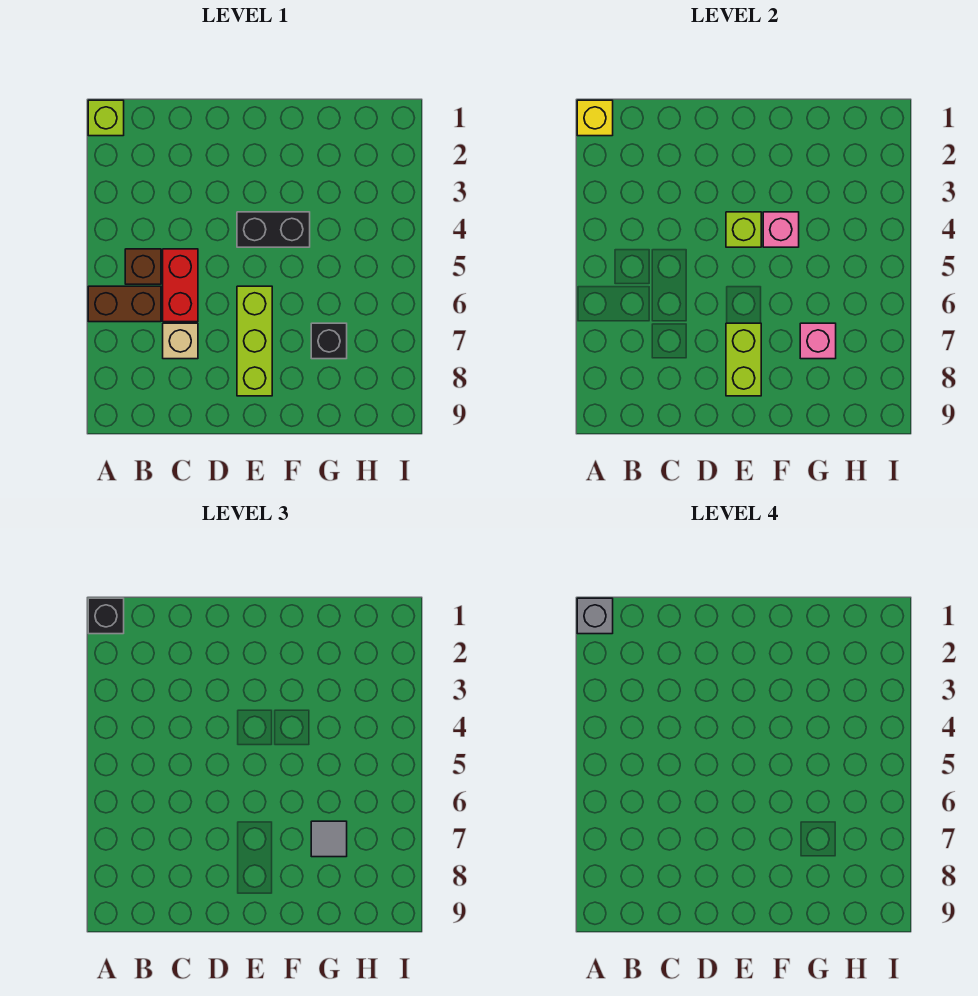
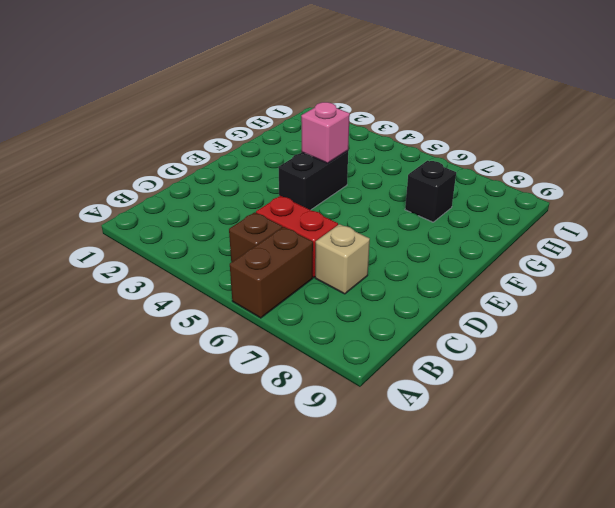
none -> lime 1x1 brick [88,100,124,136]
none -> lime 1x3 brick [237,286,272,396]
none -> yellow 1x1 brick [577,100,613,136]

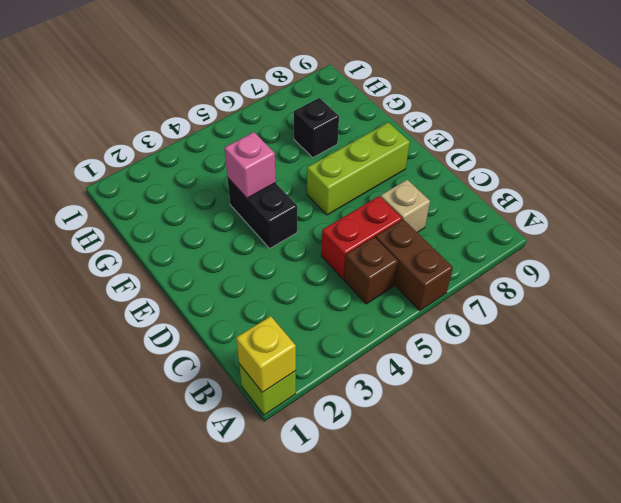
none -> lime 1x1 brick [726,212,761,247]
none -> lime 1x2 brick [726,323,761,396]
none -> pink 1x1 brick [800,323,836,359]

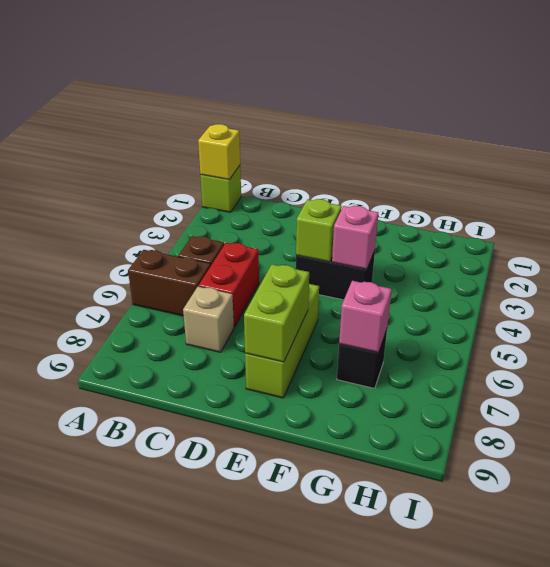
none -> black 1x1 brick [88,598,124,634]
none -> grey 1x1 tile [311,821,347,857]
none -> grey 1x1 brick [577,598,613,634]

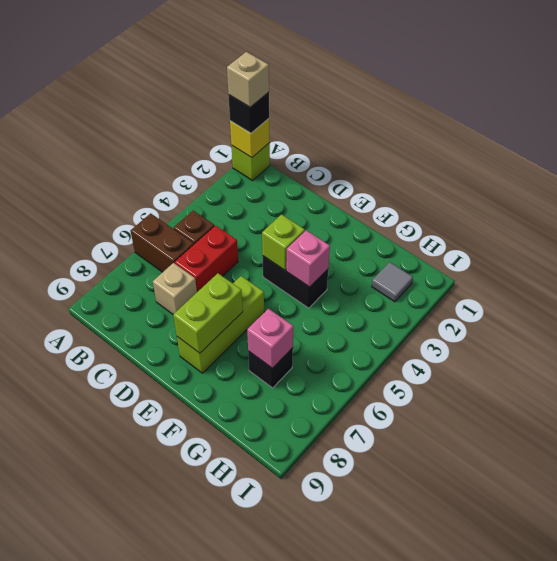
tan 1x1 brick [227,52,269,107] -> grey 1x1 brick [577,598,613,634]
grey 1x1 tile [372,262,413,302] -> grey 1x1 tile moved to [311,821,347,857]

